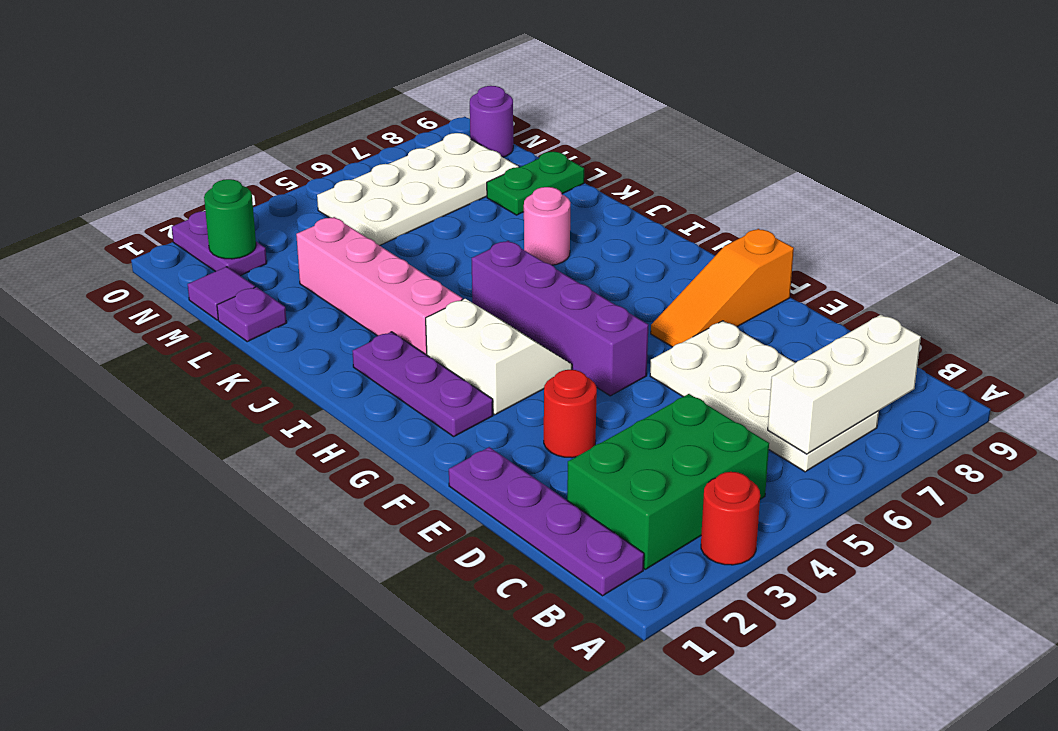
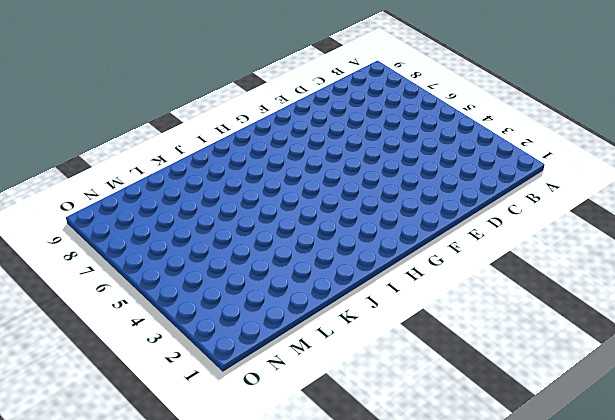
none -> red 1x1 round brick [701,472,760,565]
none -> purple 1x4 plate [449,447,644,596]
none -> green 2x3 brick [567,394,769,569]

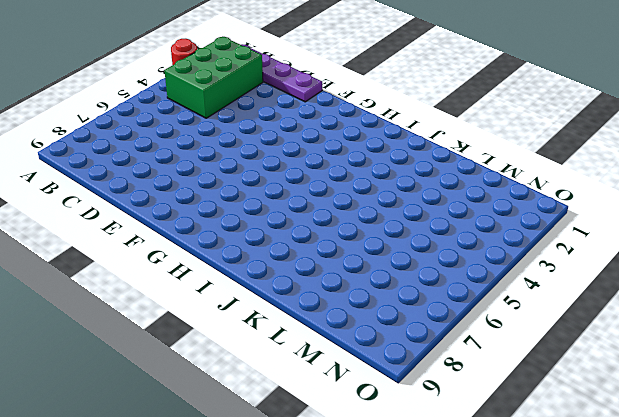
none -> white 2x4 plate [650,321,879,472]
none -> red 1x1 round brick [544,370,597,458]
none -> purple 1x4 brick [472,241,648,396]

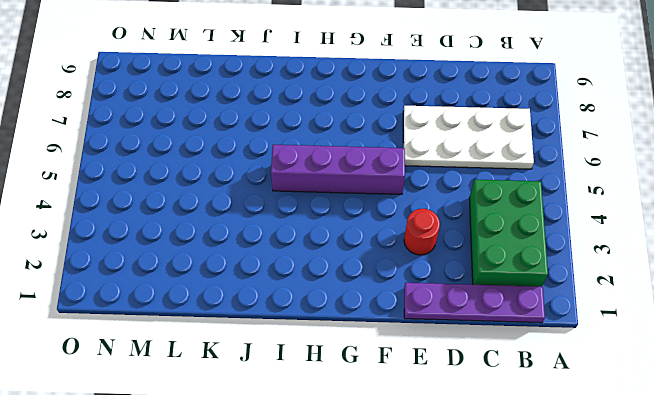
none -> red 1x1 round brick [701,472,760,565]
none -> orange 1x3 slope [651,229,794,347]
none -> purple 1x3 plate [353,332,493,436]

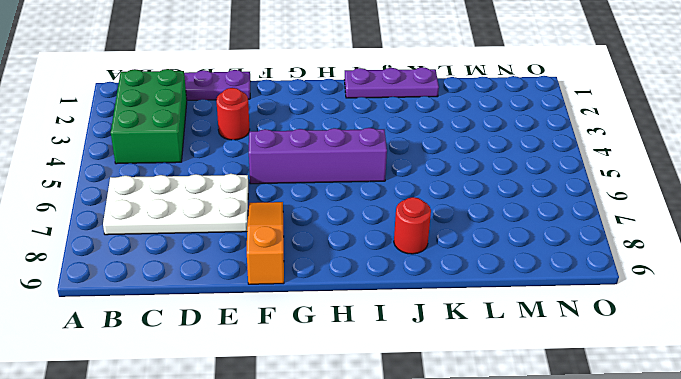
purple 1x3 plate [344,67,439,98] -> purple 1x3 plate moved to [353,332,493,436]
red 1x1 round brick [394,197,431,254] -> red 1x1 round brick moved to [701,472,760,565]
none -> white 2x2 slope [426,299,572,415]
none -> pink 1x4 brick [296,217,463,355]
none -> pink 1x1 round brick [524,187,571,265]

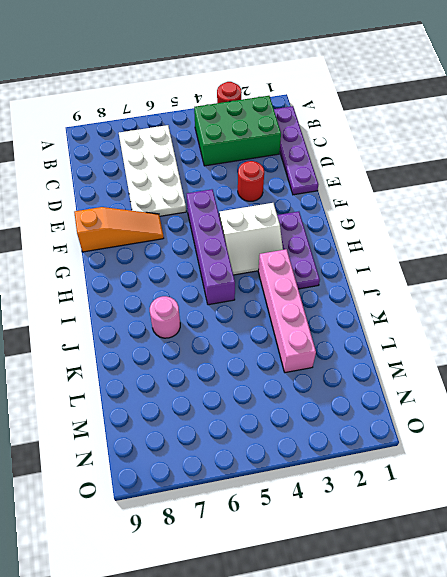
white 2x2 slope [219,203,283,275] -> white 2x2 slope turned to [426,299,572,415]
none -> purple 1x1 plate [217,287,287,342]
none -> green 1x2 plate [487,152,584,215]
none -> purple 1x1 tile [188,267,255,320]

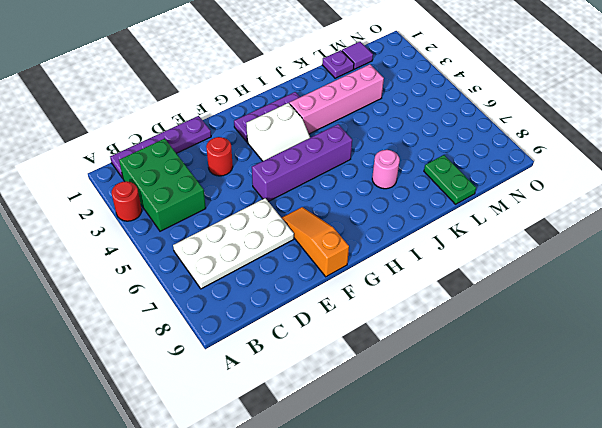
none -> white 2x4 plate [317,133,519,246]
none -> purple 1x2 plate [172,211,267,276]
none -> purple 1x1 round brick [470,86,513,157]

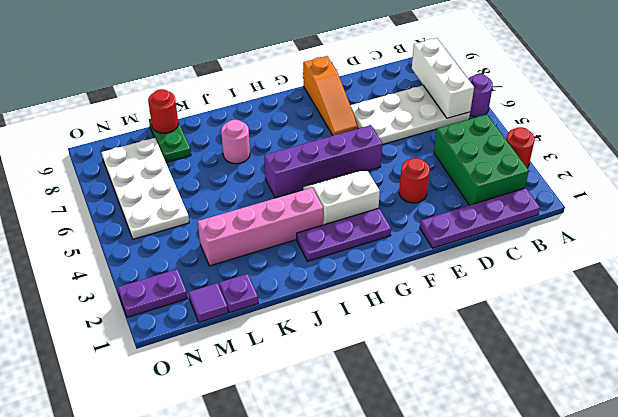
purple 1x1 round brick [468,74,493,117] -> purple 1x1 round brick moved to [470,86,513,157]
red 1x1 round brick [148,89,178,133] -> none
none -> green 1x1 round brick [204,179,256,259]

